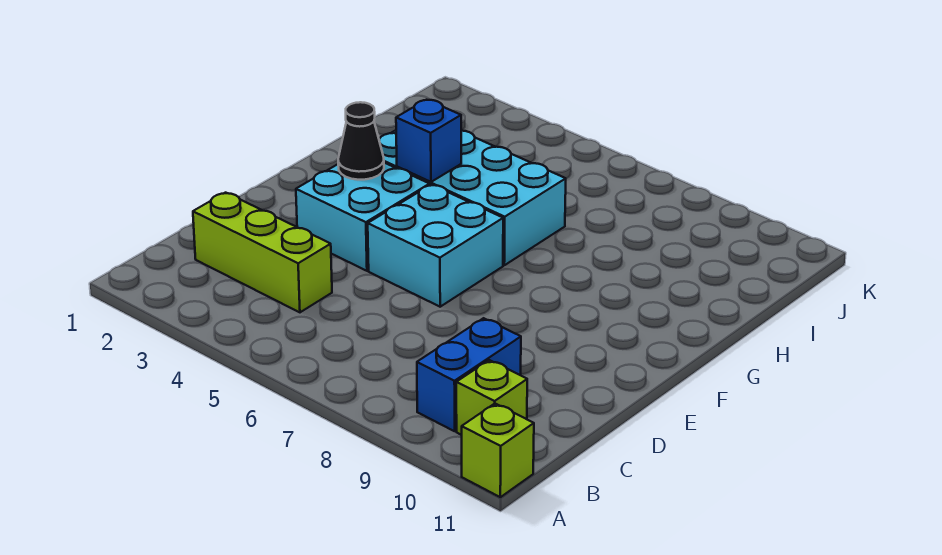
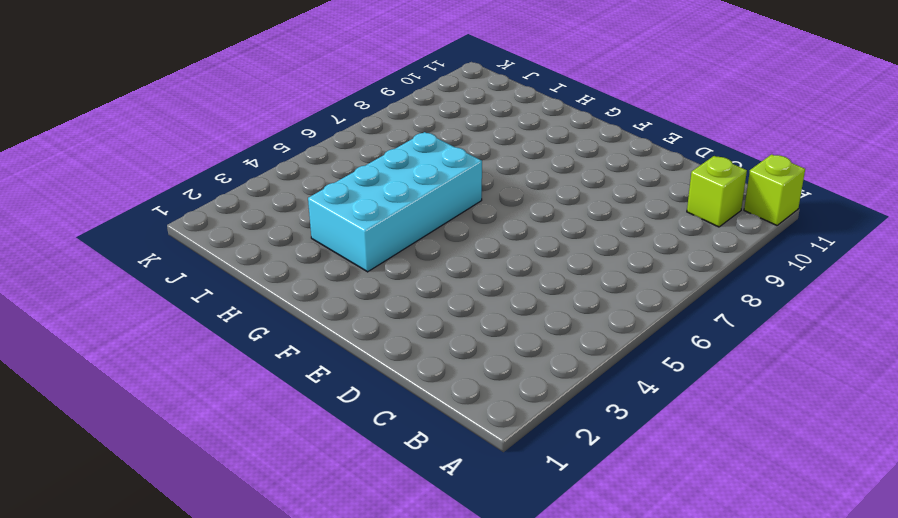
none -> blue 1x2 brick [417,318,521,431]
none -> lime 1x3 brick [193,193,332,312]

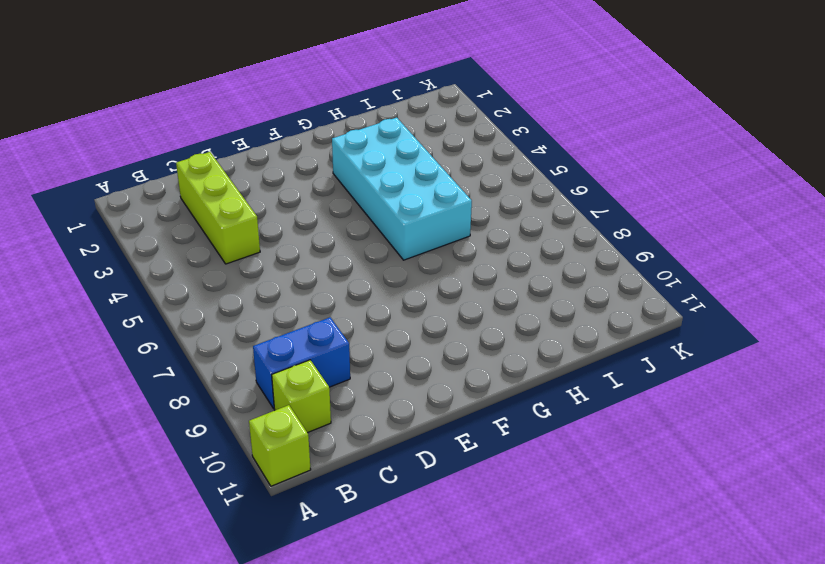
none -> cyan 2x2 brick [296,163,430,271]
none -> cyan 2x2 brick [368,185,503,307]

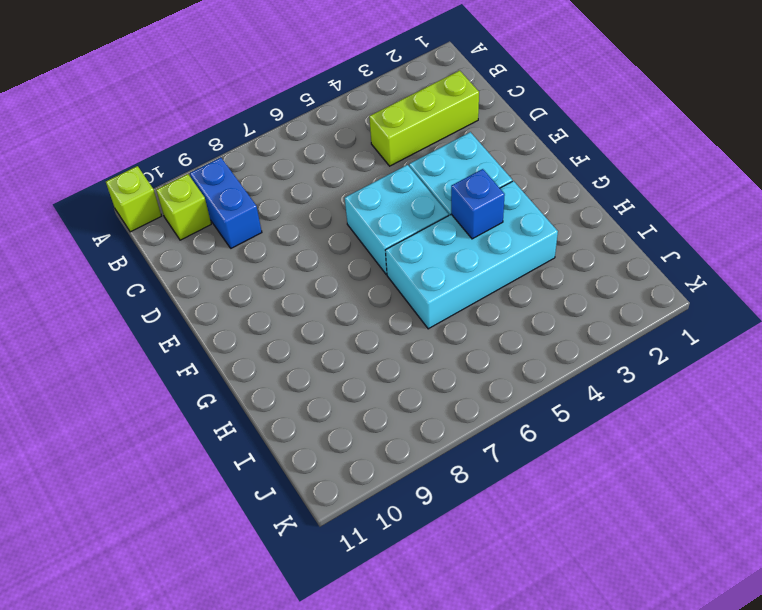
none -> black 1x1 cone [338,102,384,180]

